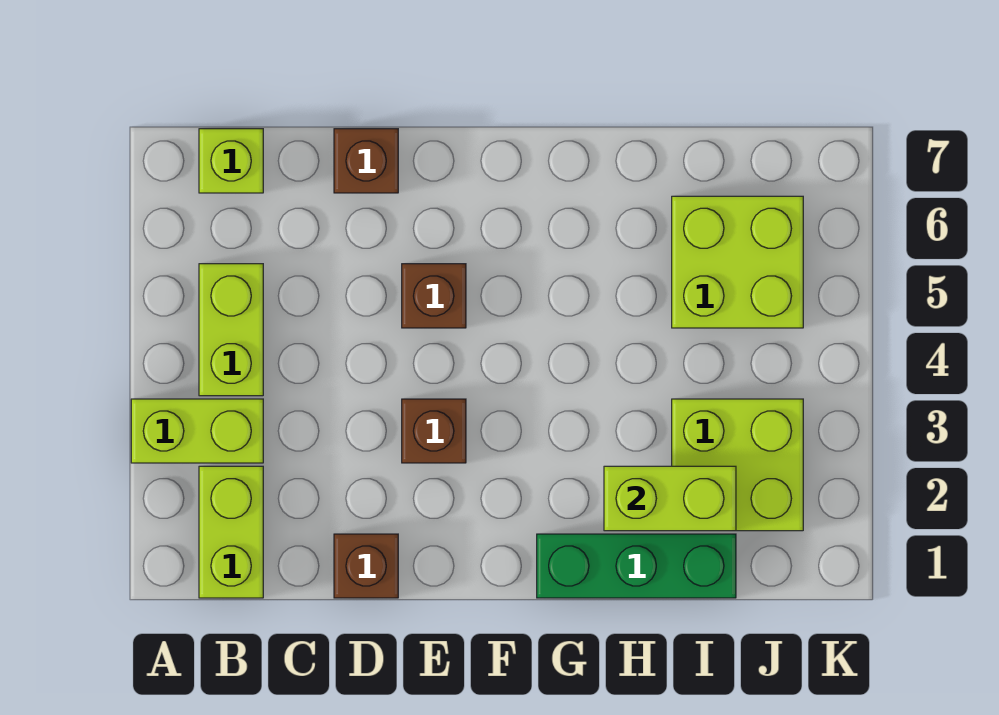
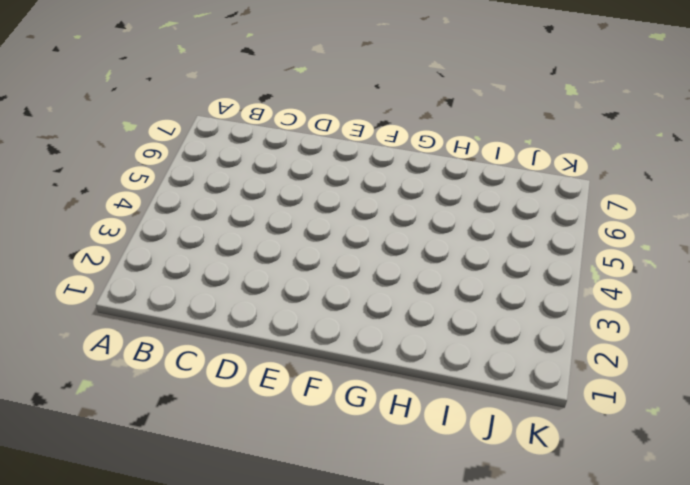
none -> lime 1x2 brick [131,399,263,463]
none -> lime 1x2 brick [199,466,263,598]
none -> lime 1x2 brick [199,264,263,396]

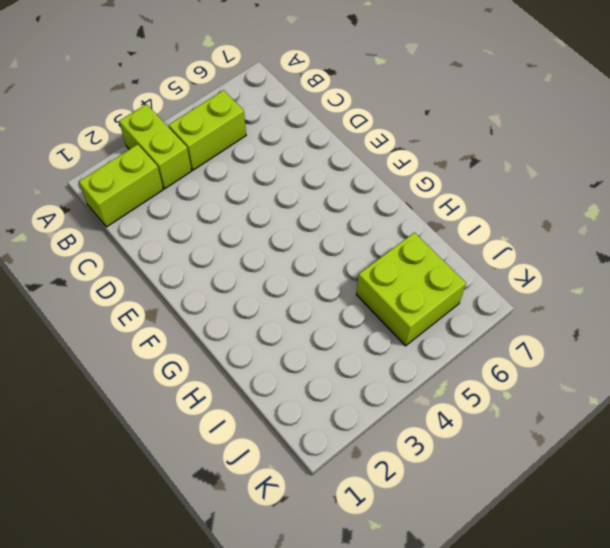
none -> lime 1x1 brick [199,129,263,193]
none -> brown 1x1 brick [334,534,398,598]
none -> brown 1x1 brick [334,129,398,193]

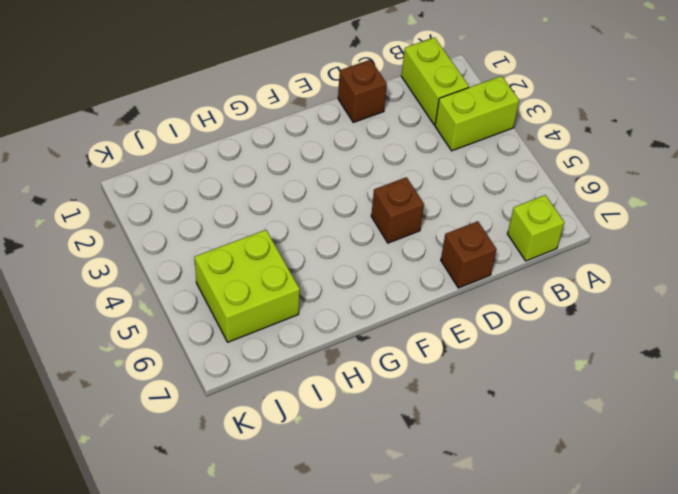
none -> lime 1x2 brick [199,264,263,396]
none -> brown 1x1 brick [402,399,466,463]
none -> green 1x3 brick [537,534,736,598]

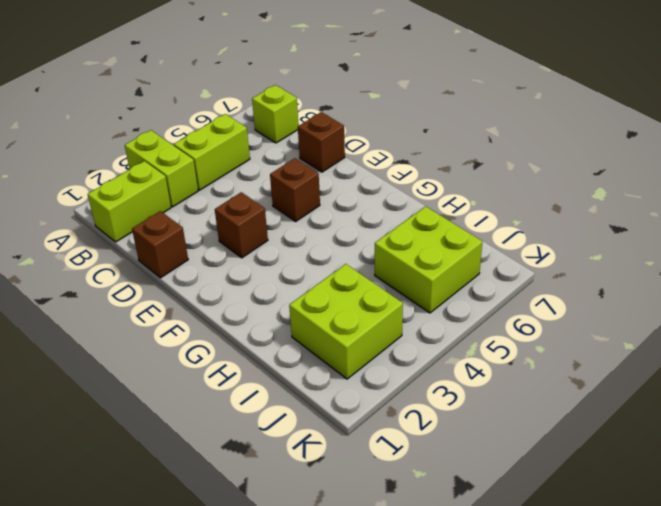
none -> green 1x3 brick [537,534,736,598]
none -> lime 1x2 brick [604,466,736,531]

